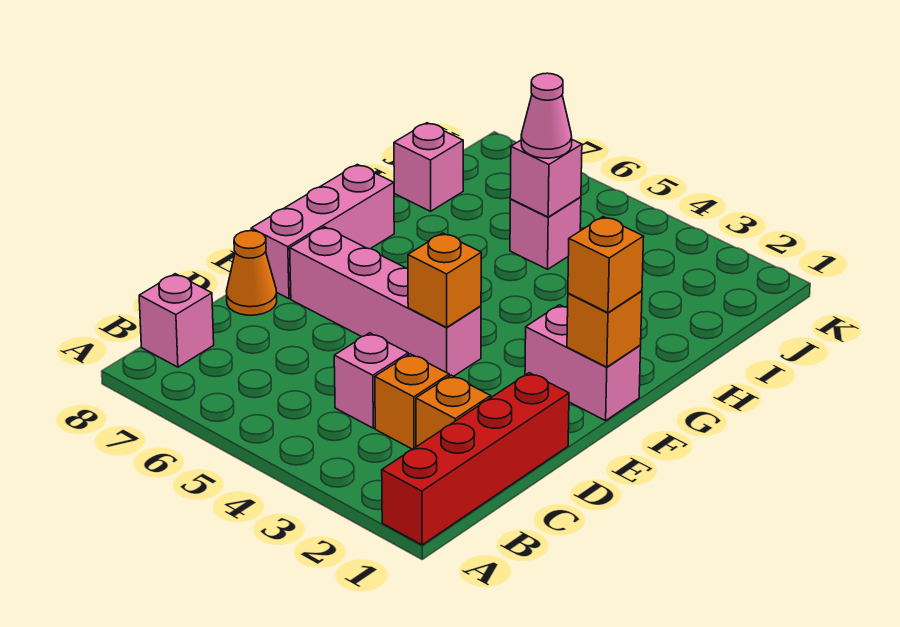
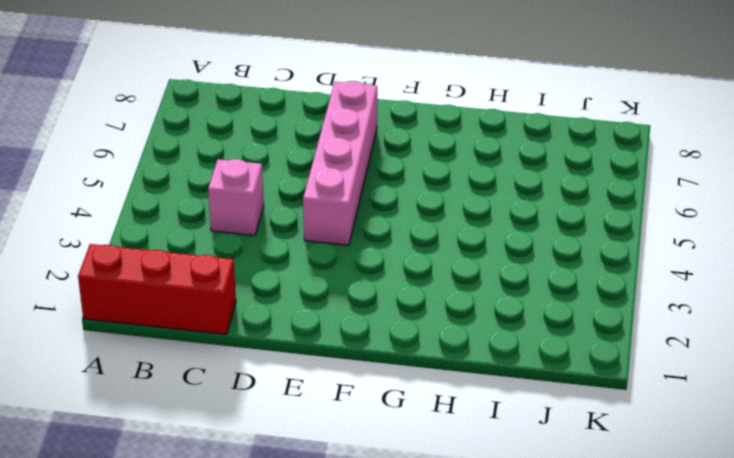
red 1x3 brick [78,244,236,334] -> red 1x4 brick [382,373,569,545]
none -> pink 1x1 brick [139,274,214,367]
none -> orange 1x1 brick [416,375,491,447]
none -> orange 1x1 brick [375,354,449,449]

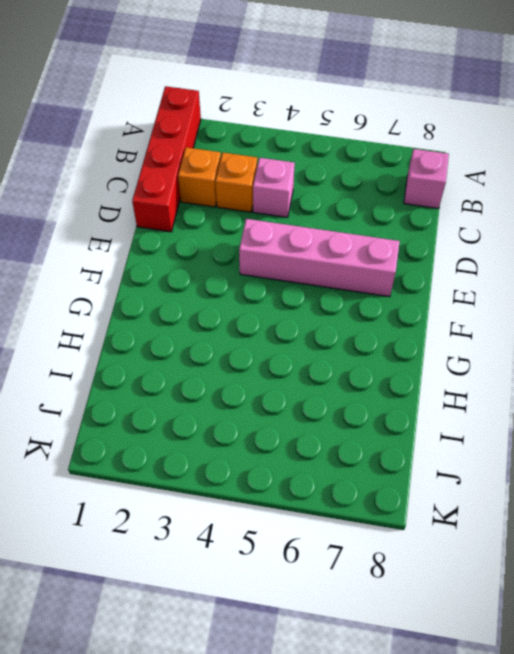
none -> orange 1x1 cone [226,231,277,315]
none -> pink 1x3 brick [251,164,394,299]
none -> pink 1x2 brick [525,305,641,421]

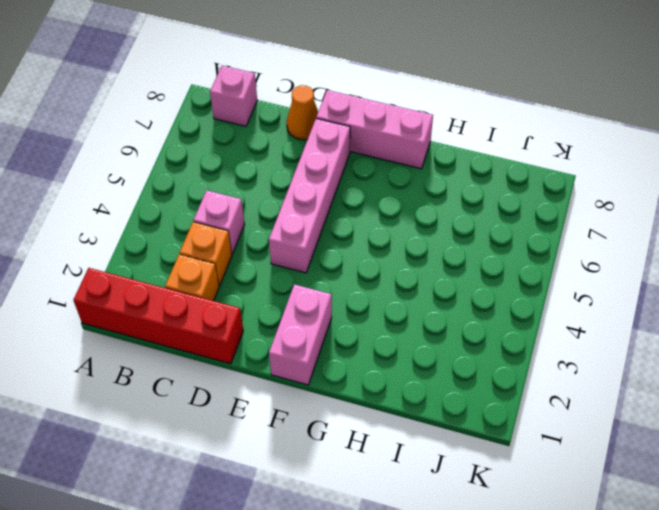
none -> pink 1x1 brick [510,197,581,269]
none -> pink 1x1 brick [394,123,463,211]
none -> orange 1x1 brick [408,233,481,327]

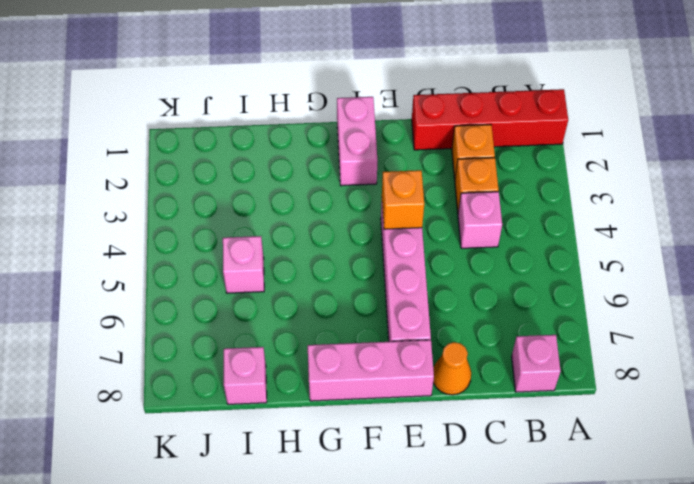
none -> orange 1x1 brick [567,291,642,367]
none -> pink 1x1 brick [510,140,582,217]
none -> orange 1x1 brick [568,217,644,313]

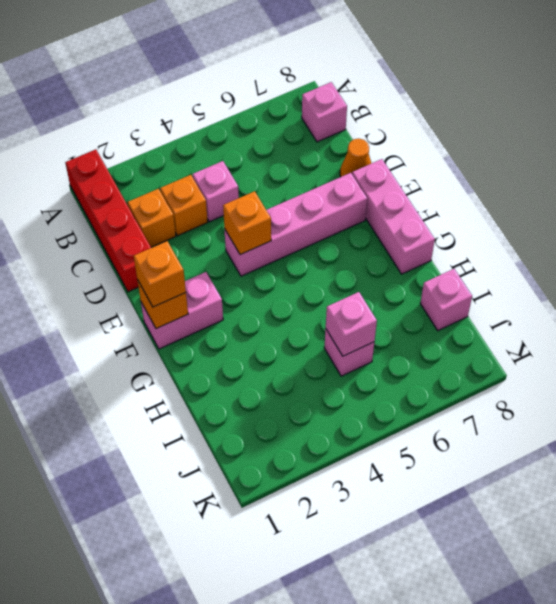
none -> pink 1x1 cone [521,73,572,158]

